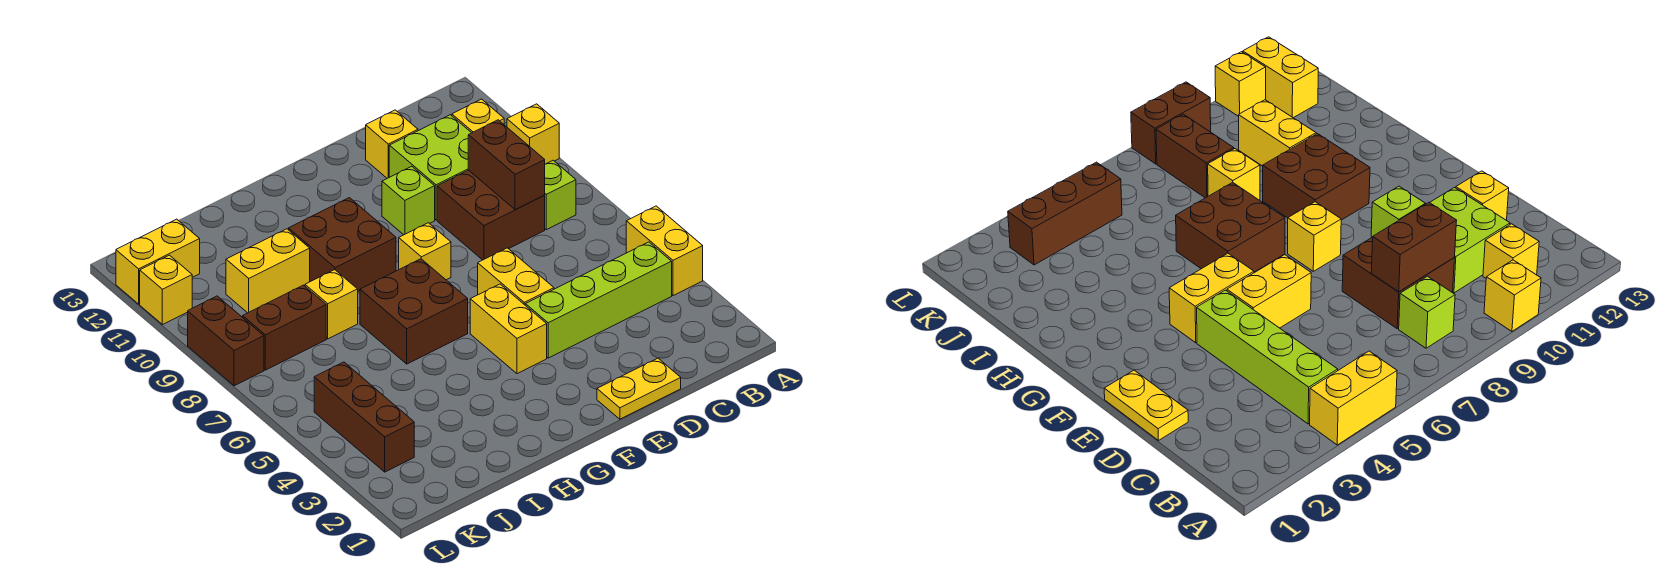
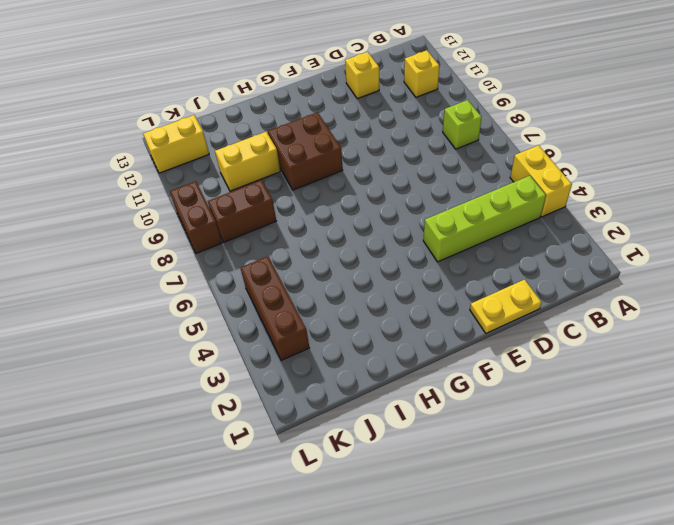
none -> yellow 1x1 brick [507,104,559,164]
none -> brown 2x2 brick [437,170,545,260]
none -> lime 2x2 brick [389,115,471,220]

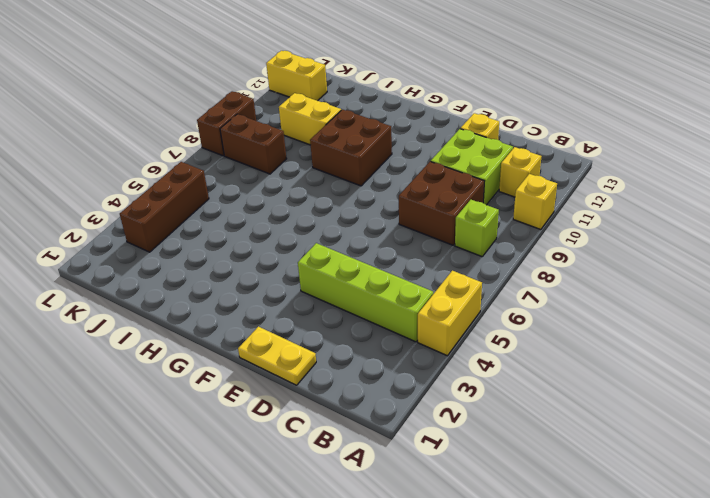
none -> yellow 1x2 brick [478,248,554,305]
none -> lime 1x1 brick [382,166,435,235]
none -> yellow 1x2 brick [470,284,547,374]

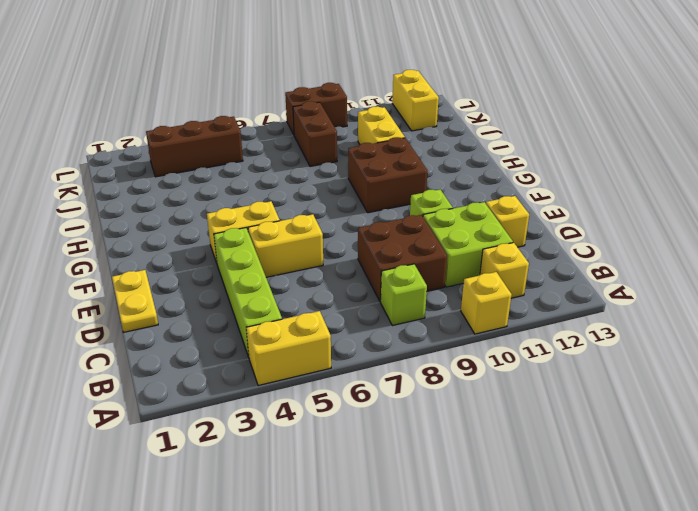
none -> yellow 1x1 brick [399,223,451,280]
none -> brown 2x2 brick [360,259,468,364]
none -> yellow 1x1 brick [305,270,358,339]

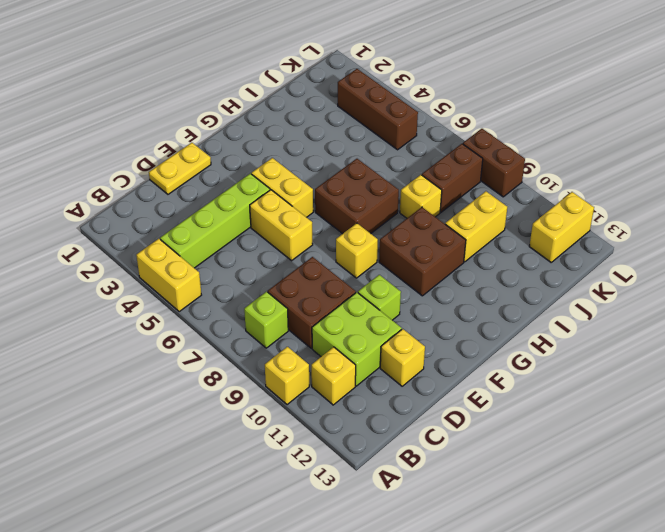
none -> yellow 1x1 brick [140,255,192,325]
none -> brown 1x2 brick [468,120,545,210]

